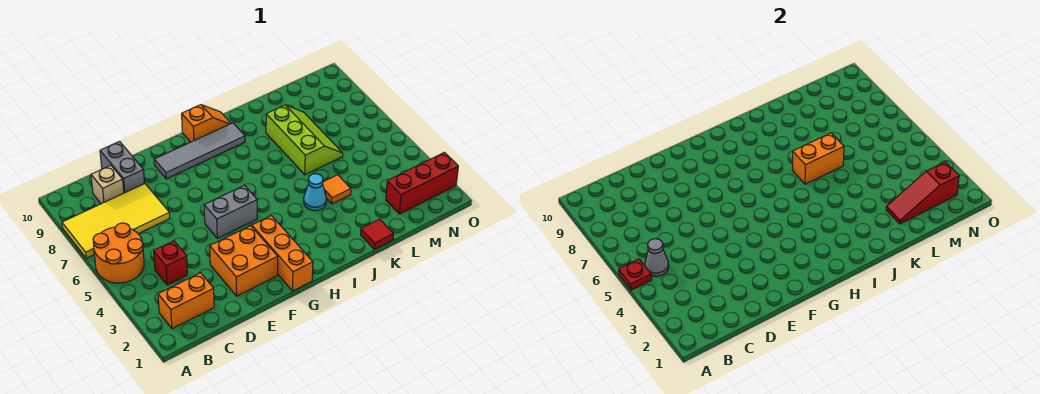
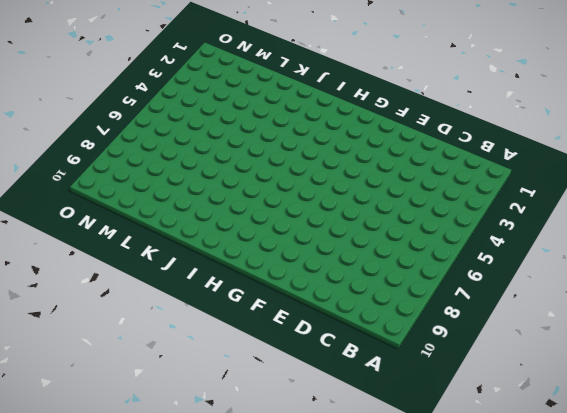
none -> orange 2x2 round brick [93,223,144,283]
none -> yellow 2x4 tile [62,184,170,258]
none -> orange 1x2 brick [158,273,214,329]

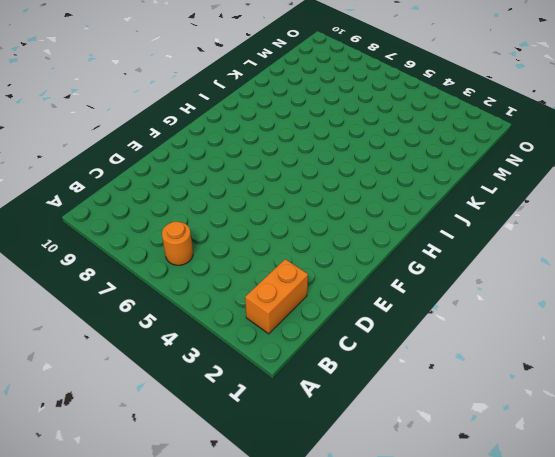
orange 1x1 round brick [162,222,193,265] -> orange 2x2 round brick [93,223,144,283]
none -> yellow 2x4 tile [62,184,170,258]
none -> red 1x1 brick [154,241,187,285]
none -> tan 1x1 brick [91,165,124,204]

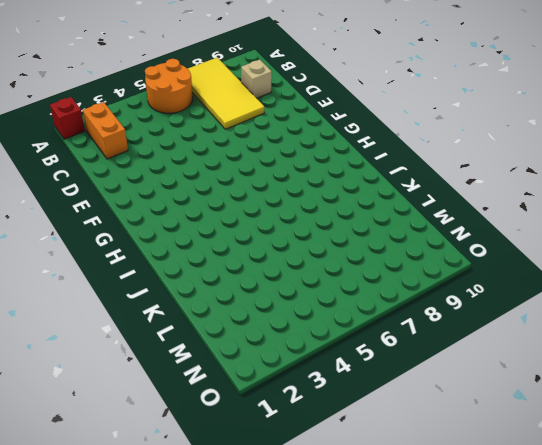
red 1x1 brick [50,97,85,139] -> red 1x1 brick moved to [154,241,187,285]
none -> grey 1x2 brick [100,142,145,193]
none -> orange 2x2 brick [210,226,278,296]
none -> grey 1x2 brick [204,185,257,238]

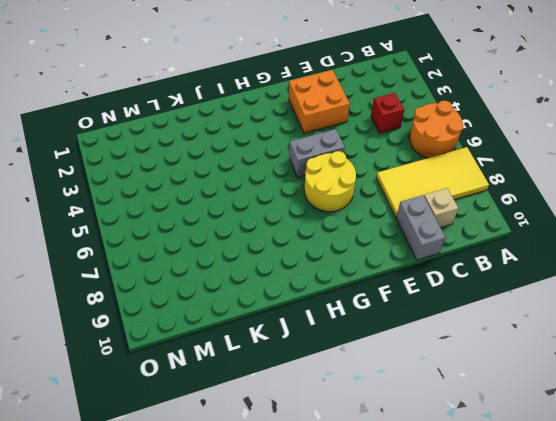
yellow 2x2 round brick [304,151,356,212] -> none
none -> orange 1x2 brick [158,273,214,329]
none -> grey 1x4 tile [154,123,245,179]
none -> orange 1x3 brick [252,216,313,291]

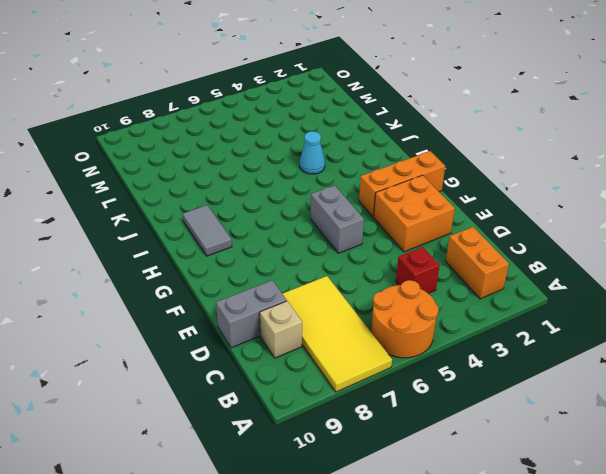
grey 1x2 tile [183,205,232,256] -> grey 1x4 tile [154,123,245,179]
none -> orange 1x2 slope [182,105,231,142]
none -> red 1x1 tile [361,219,394,249]
none -> orange 1x1 tile [323,175,351,204]

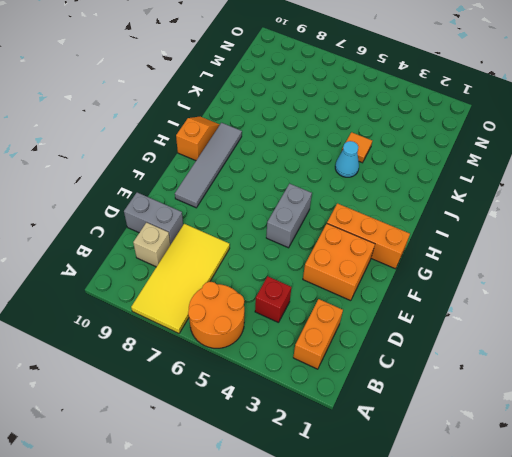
none -> red 1x1 tile [361,219,394,249]
none -> lime 2x3 slope [266,105,343,175]
none -> red 1x3 brick [386,152,458,214]

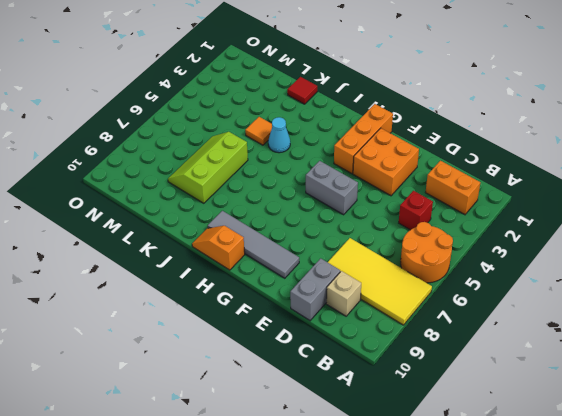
none -> red 1x3 brick [386,152,458,214]
none -> red 1x1 plate [619,259,652,290]
none -> grey 1x1 cone [645,239,669,276]

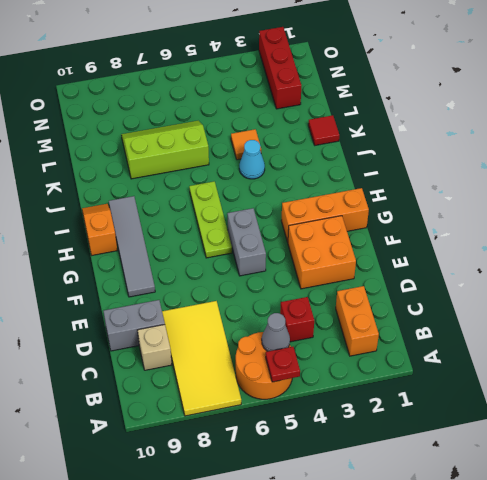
lime 1x3 plate [189,181,232,258] -> none
none -> orange 1x2 brick [792,133,844,184]
none -> red 1x3 slope [886,162,959,224]

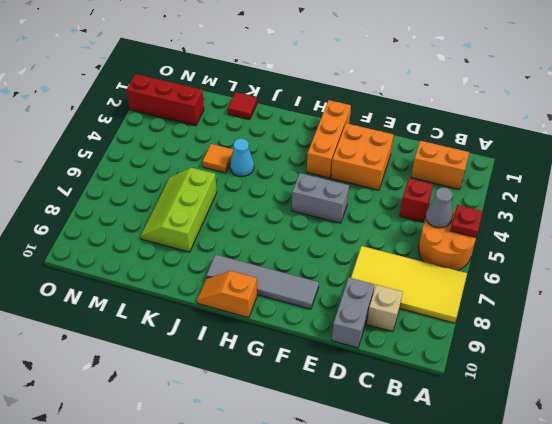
none -> orange 1x2 brick [792,133,844,184]
none -> red 1x3 slope [886,162,959,224]

